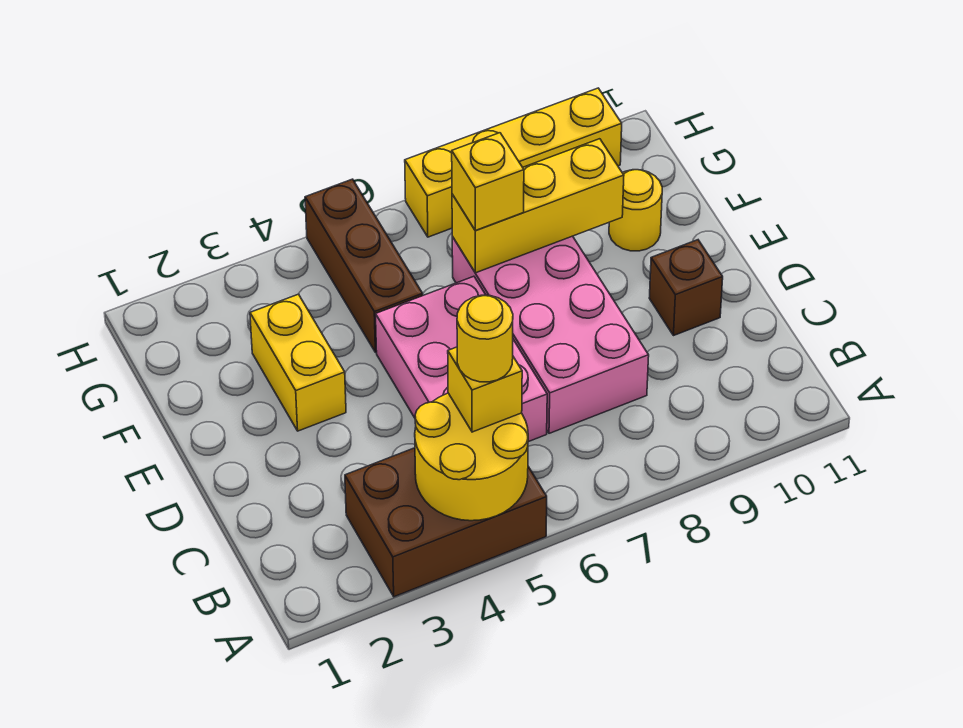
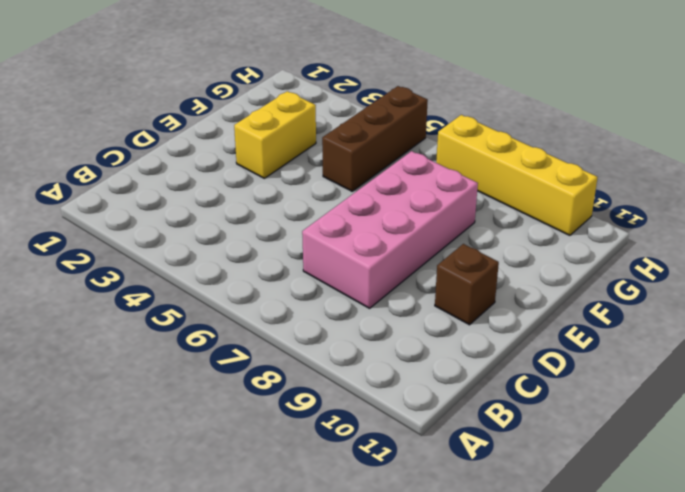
none -> brown 2x3 brick [345,448,547,597]
none -> pink 2x3 brick [376,276,547,442]
none -> yellow 1x1 round brick [609,170,662,251]

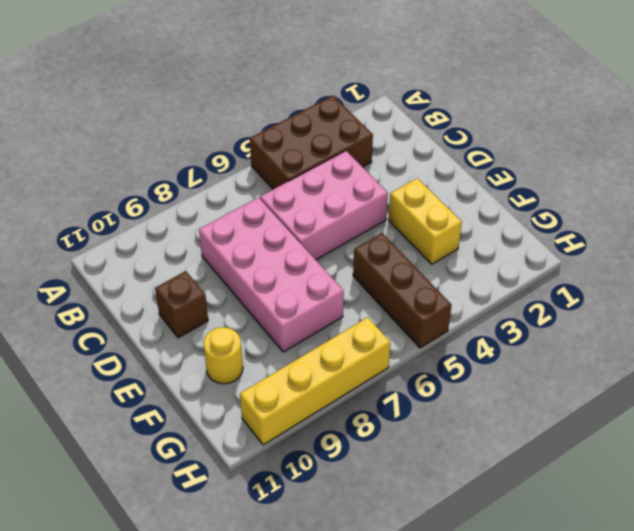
pink 2x3 brick [260,151,388,260] -> pink 2x3 brick turned to [376,276,547,442]
none -> yellow 2x2 round brick [415,393,528,521]
none -> yellow 1x3 brick [452,139,624,273]
none -> yellow 1x1 brick [448,347,522,432]

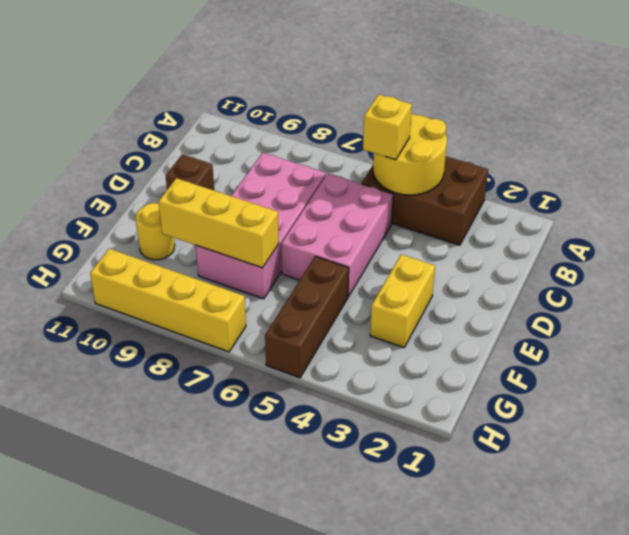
none -> yellow 1x1 brick [452,133,524,230]
none -> yellow 1x1 round brick [457,295,513,382]

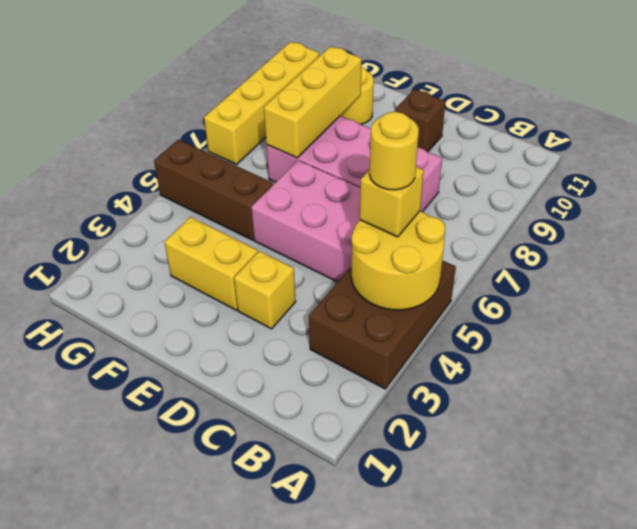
yellow 1x1 brick [234,251,296,329] -> yellow 1x1 brick moved to [452,133,524,230]

